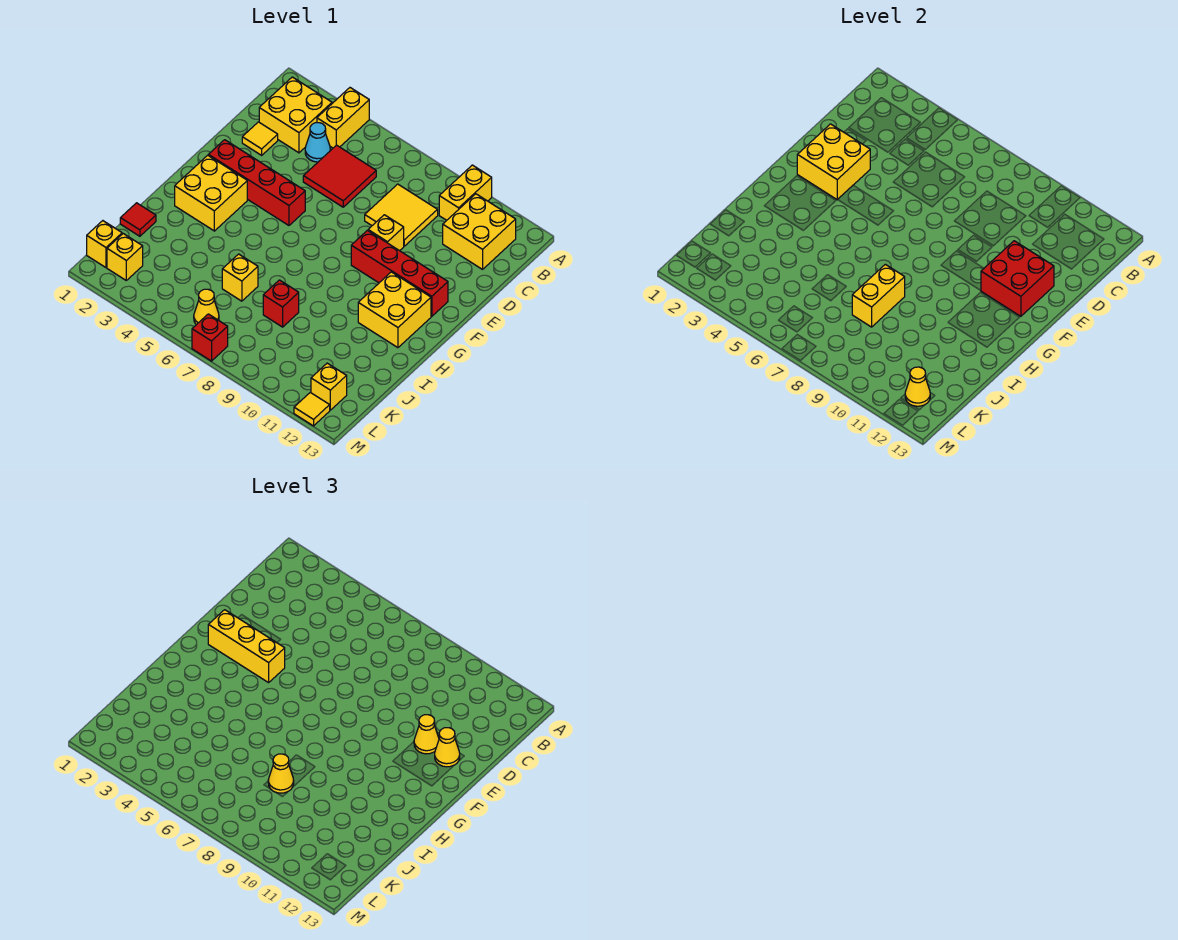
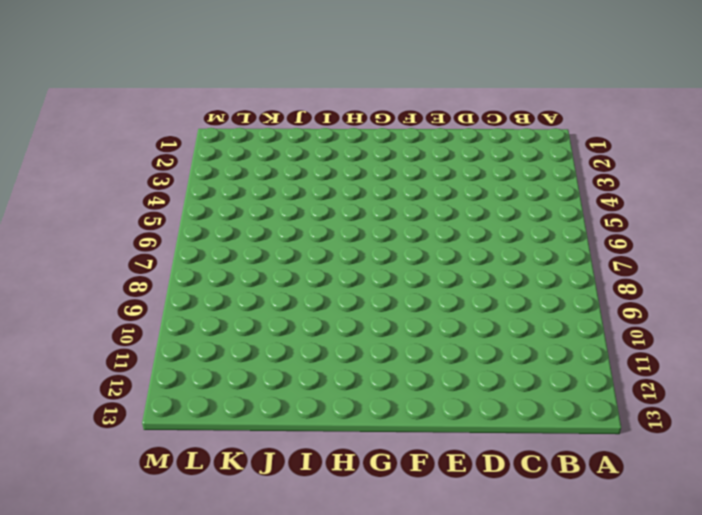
none -> yellow 1x2 brick [317,88,369,148]
none -> yellow 1x2 brick [439,165,492,220]
none -> yellow 2x2 brick [259,77,332,153]
none -> yellow 2x2 brick [443,194,516,269]

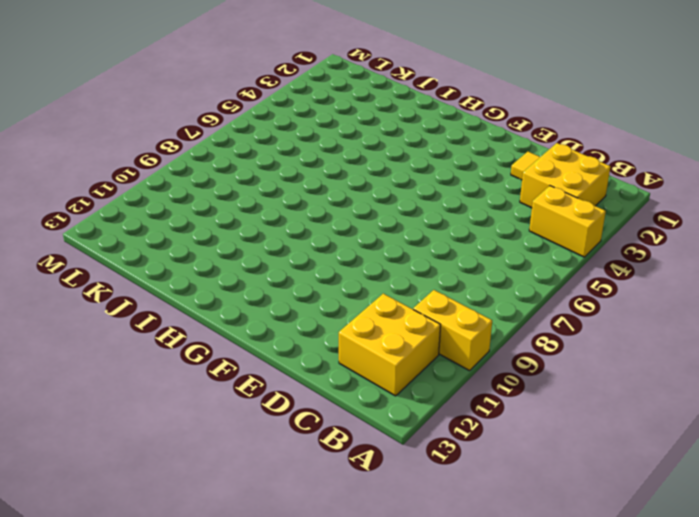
none -> cyan 1x1 cone [305,123,330,162]
none -> red 2x2 tile [303,145,376,207]
none -> yellow 2x2 tile [365,184,438,246]
none -> yellow 1x1 brick [368,215,404,251]

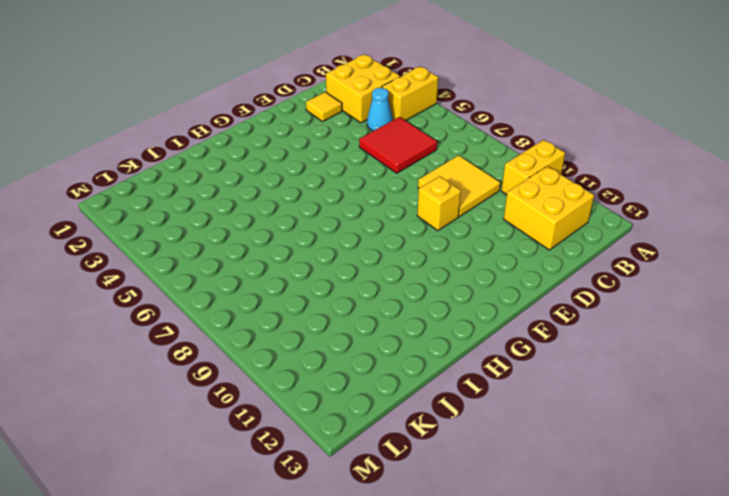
none -> red 1x4 brick [208,140,305,225]
none -> red 1x4 brick [351,230,448,316]
none -> yellow 2x2 brick [175,155,247,231]
none -> yellow 2x2 brick [358,272,431,348]

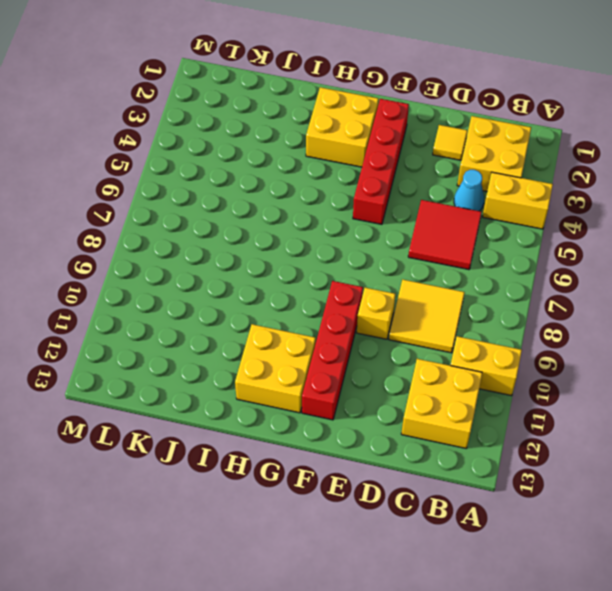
none -> red 1x1 tile [120,203,156,236]
none -> yellow 1x1 brick [222,254,258,301]
none -> red 1x1 brick [263,280,299,327]
none -> yellow 1x1 brick [87,221,122,267]

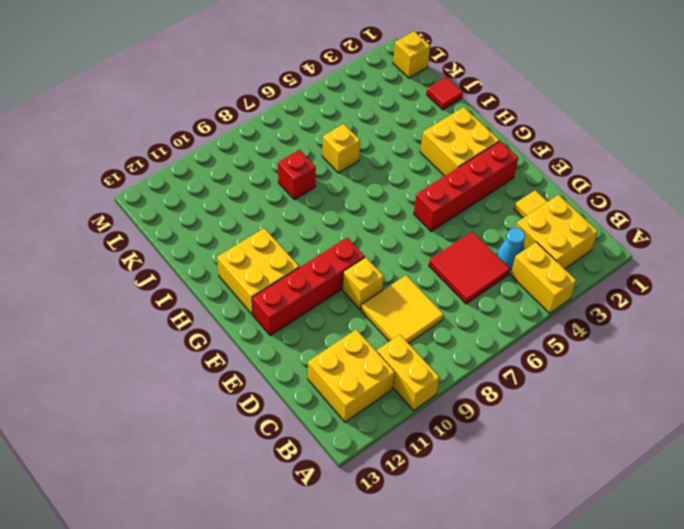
none -> yellow 1x1 brick [107,234,143,280]
none -> yellow 1x1 cone [194,289,219,325]
none -> yellow 1x1 brick [311,363,347,410]
none -> red 1x1 brick [192,314,228,361]

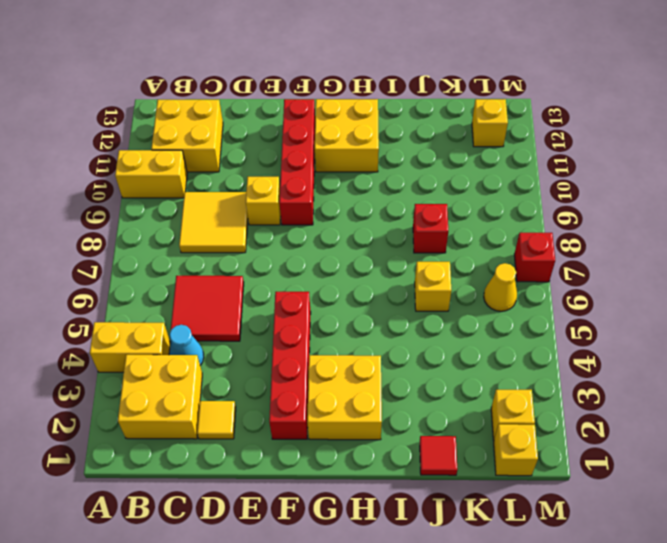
none -> yellow 1x1 tile [294,392,330,426]
none -> yellow 2x2 brick [797,124,870,200]
none -> red 2x2 brick [981,241,1054,316]
none -> yellow 1x2 brick [852,264,905,327]

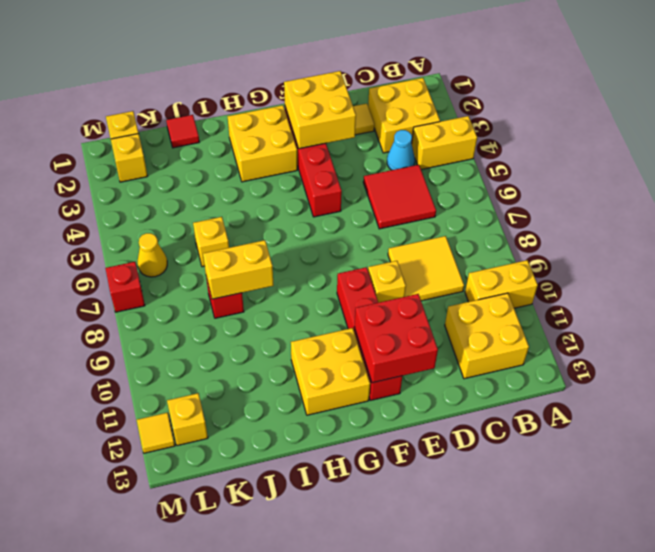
none -> yellow 1x1 cone [905,367,930,406]
none -> yellow 1x1 cone [414,715,439,754]
none -> yellow 1x1 cone [435,728,460,767]
none -> yellow 1x3 brick [208,610,285,683]

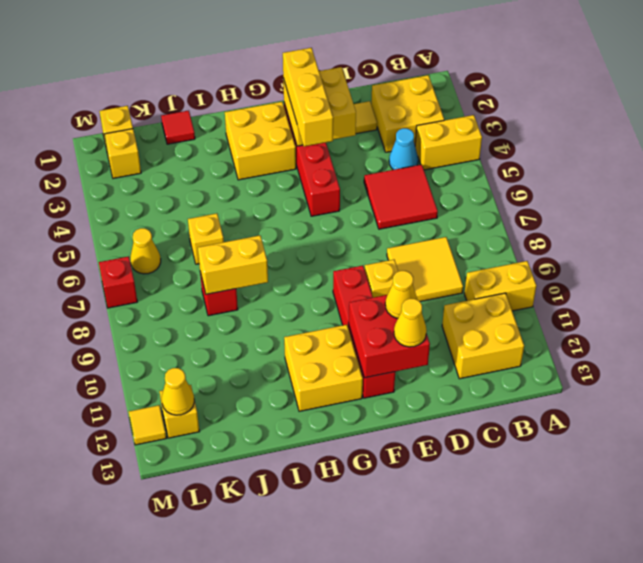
none -> yellow 1x1 cone [268,754,294,793]

